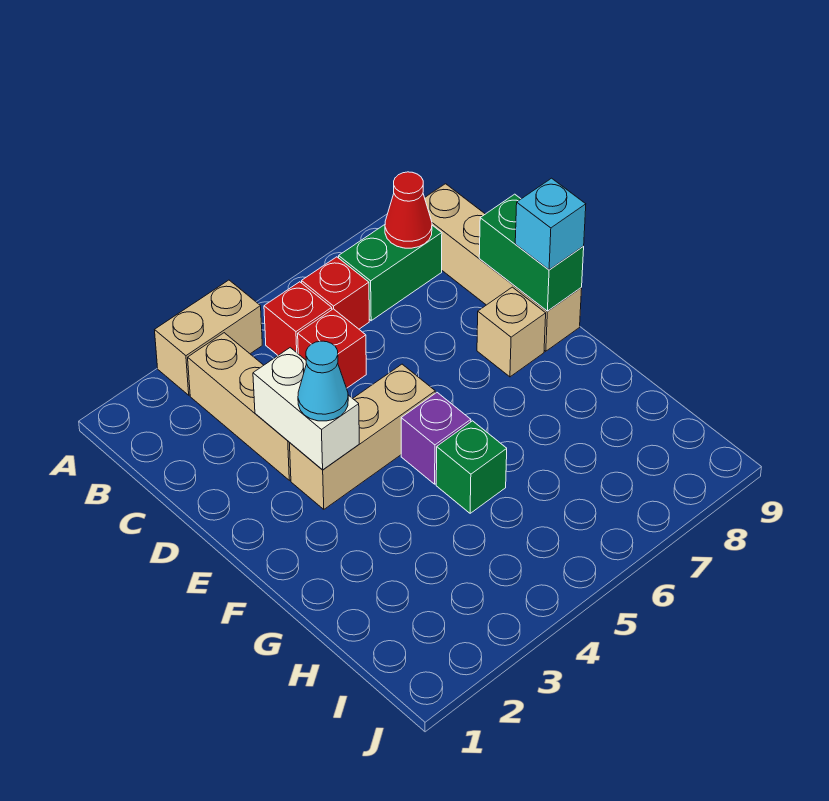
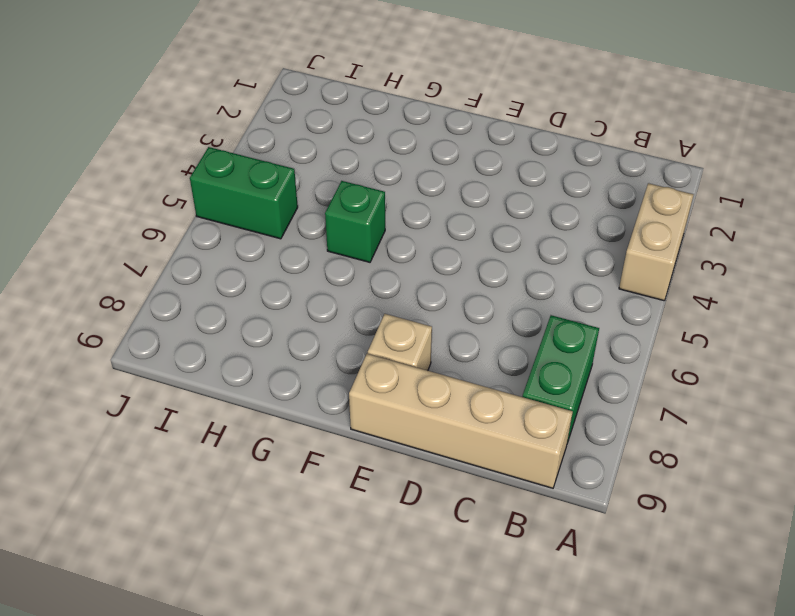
green 1x2 brick [190,147,298,239] -> green 1x2 brick moved to [479,194,584,311]
none -> tan 1x3 brick [188,333,291,480]
none -> red 1x1 brick [264,282,332,355]
none -> red 1x1 brick [302,257,369,329]

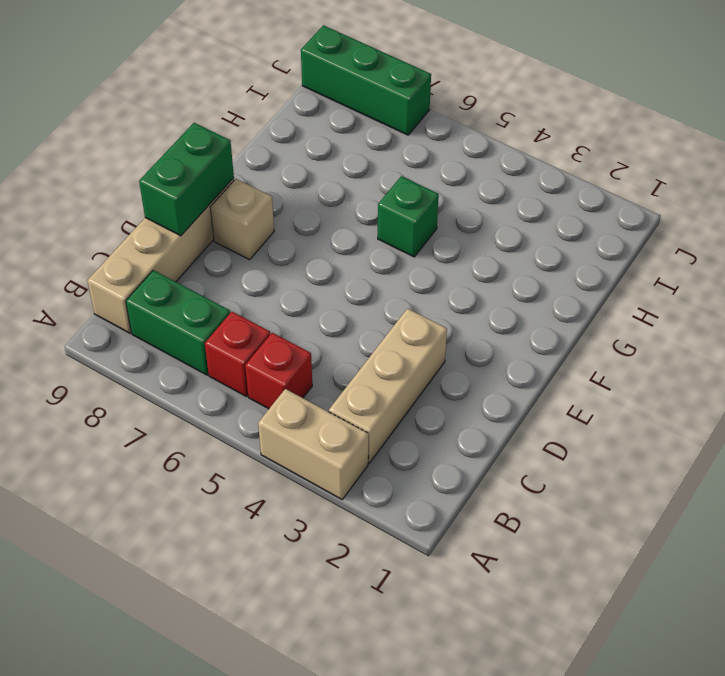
green 1x3 brick [301,25,431,135] -> none
none -> red 1x1 brick [298,309,366,388]
none -> tan 1x3 brick [290,364,435,509]
none -> purple 1x1 brick [401,393,471,484]

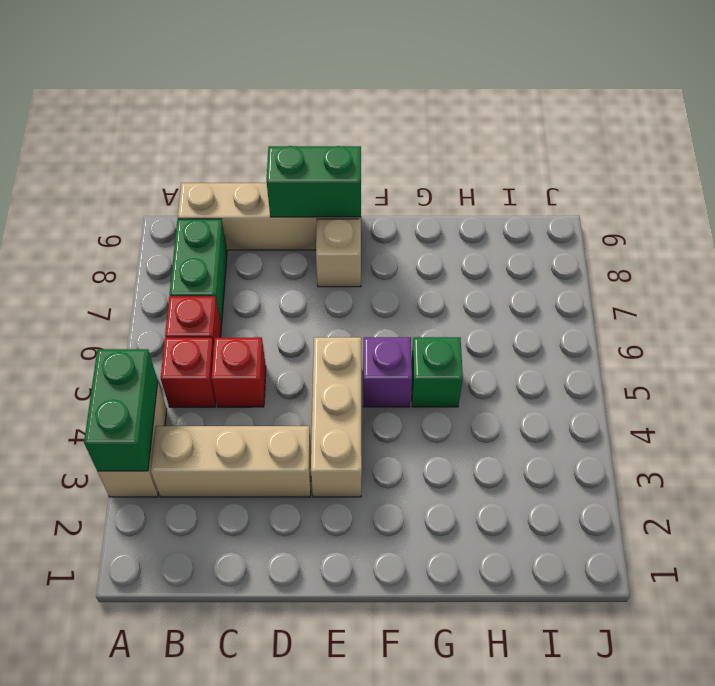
green 1x2 brick [84,349,158,471] -> none
none -> red 1x1 cone [385,172,432,248]
none -> white 1x2 brick [253,348,359,470]
none -> cyan 1x1 cone [298,341,348,421]

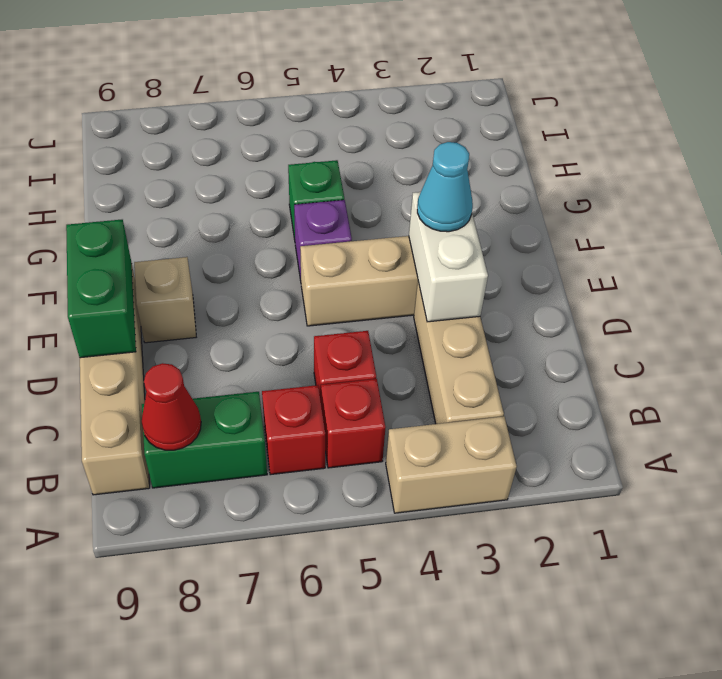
none -> cyan 1x1 brick [515,178,586,270]

